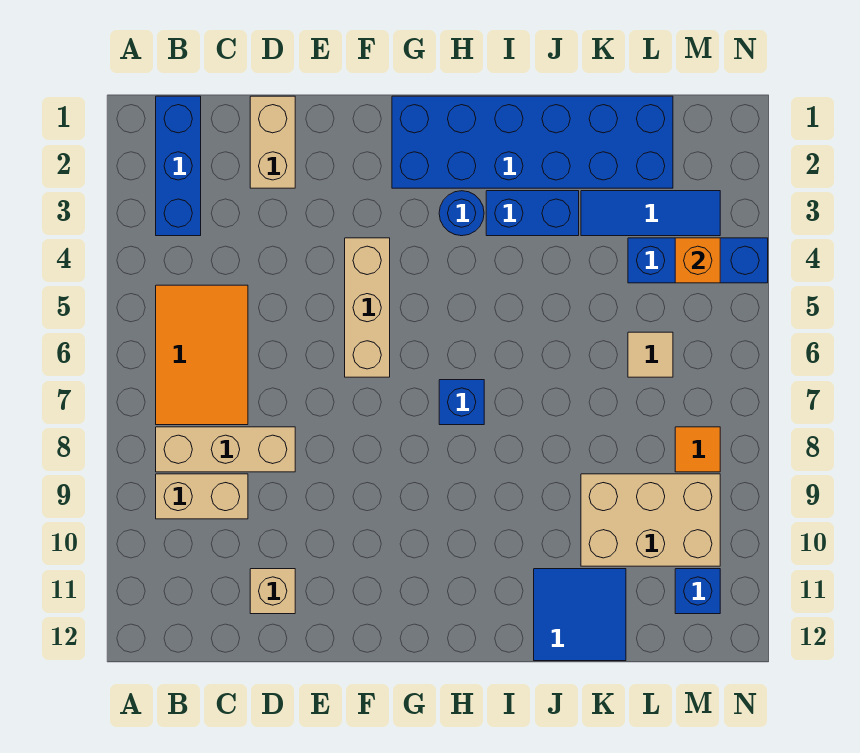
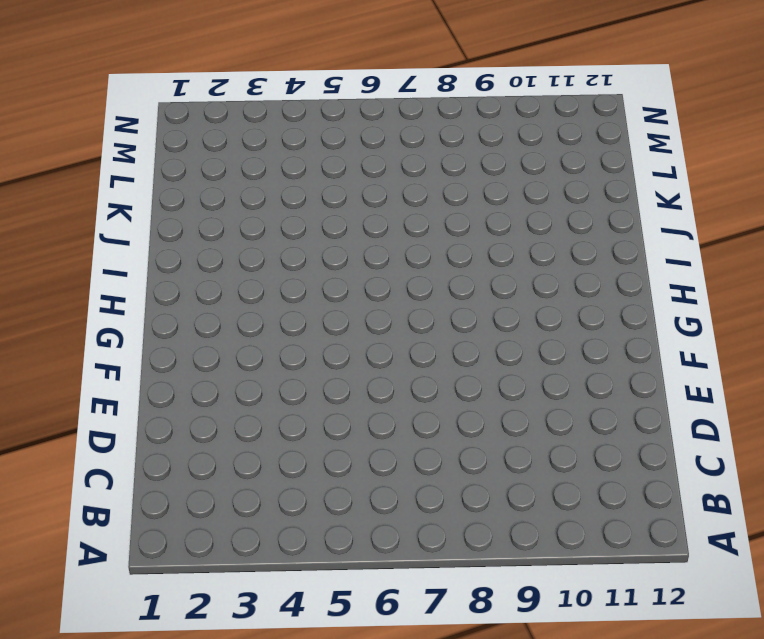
none -> blue 1x3 brick [156,96,201,236]
none -> orange 2x3 tile [156,285,248,425]
none -> tan 1x3 brick [156,427,295,472]

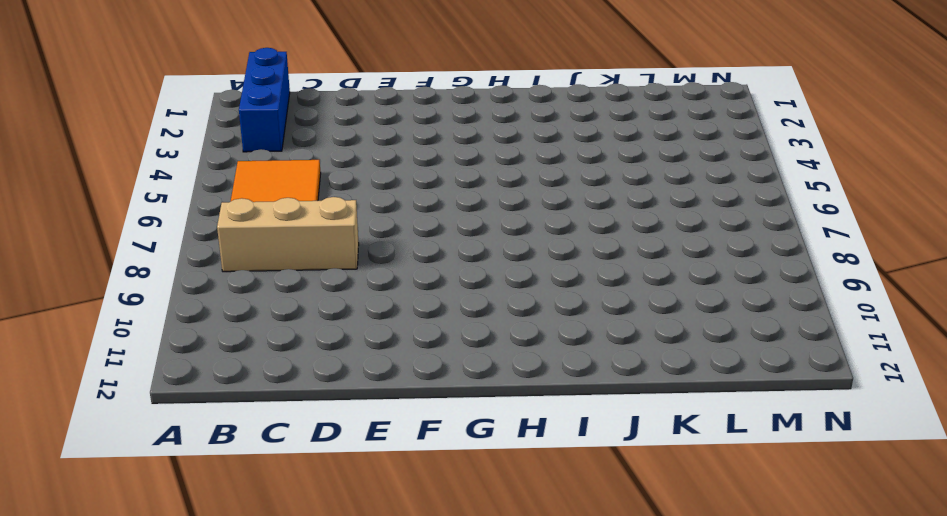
none -> tan 1x2 brick [156,474,248,519]
none -> tan 1x2 brick [250,96,295,188]
none -> tan 1x1 brick [250,569,295,614]

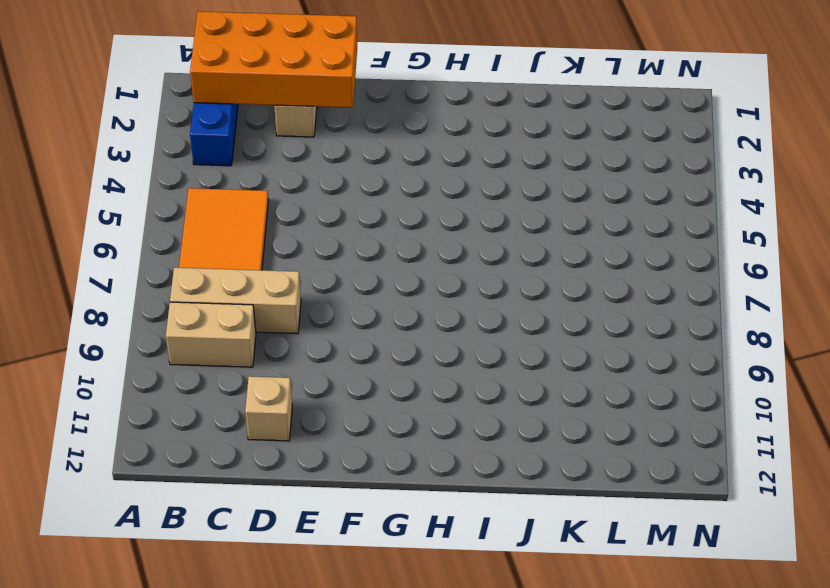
orange 2x4 brick [190,12,357,108] -> none
none -> tan 1x3 brick [345,238,390,377]
none -> blue 2x6 brick [392,96,673,188]
none -> blue 1x1 round brick [439,191,484,236]

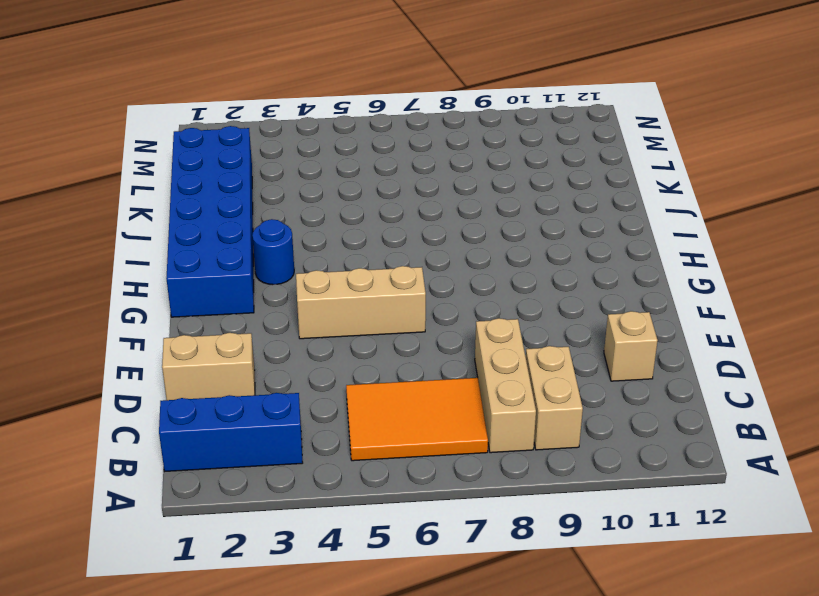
none -> blue 1x1 brick [439,380,484,425]
none -> blue 1x2 brick [486,191,579,236]
none -> blue 2x2 tile [534,569,626,661]

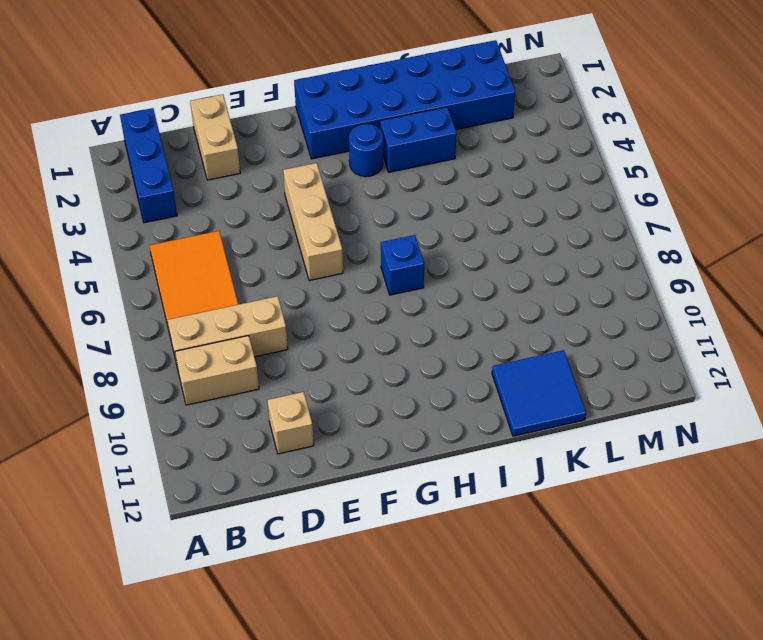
none -> blue 1x3 tile [581,191,720,236]
none -> tan 2x3 brick [581,474,720,566]
none -> blue 1x3 brick [628,238,768,283]

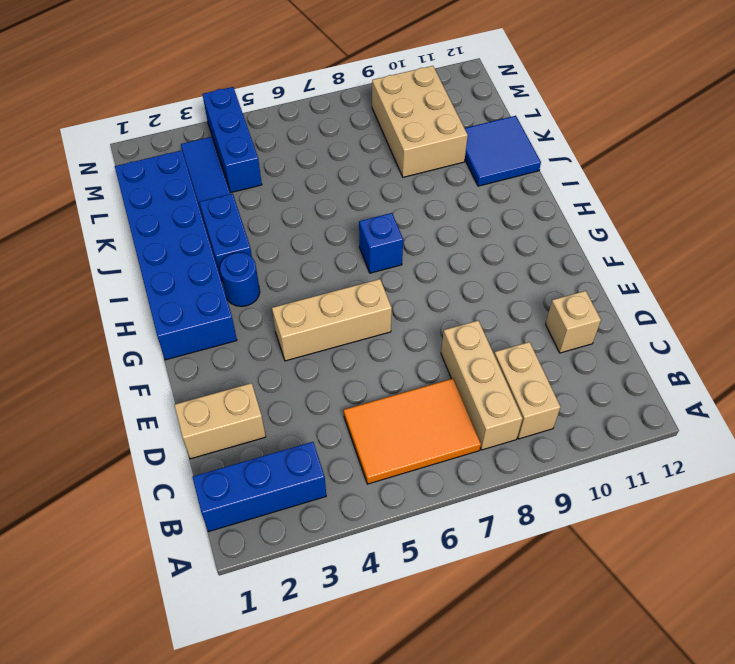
none -> tan 1x1 tile [628,332,673,377]
none -> orange 1x1 tile [675,427,720,472]
none -> blue 1x1 brick [675,569,720,614]

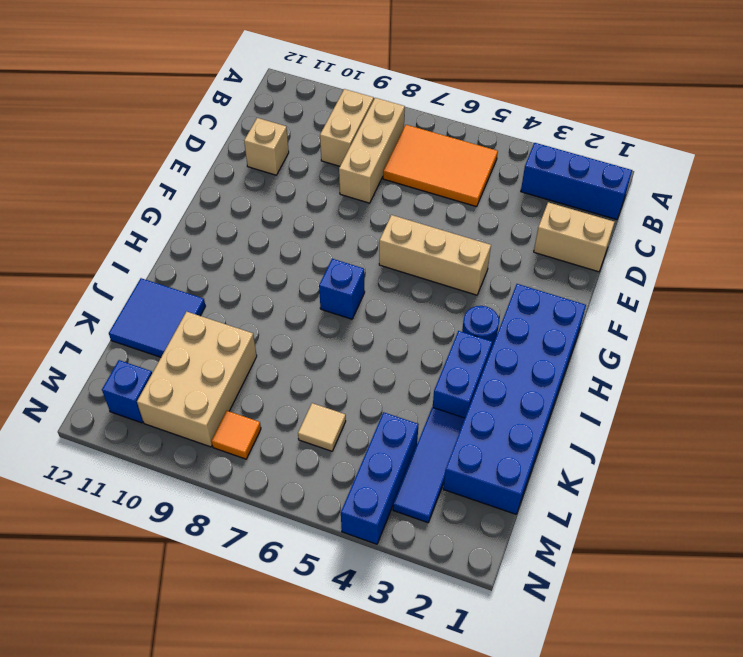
none -> orange 1x1 brick [675,238,720,283]

